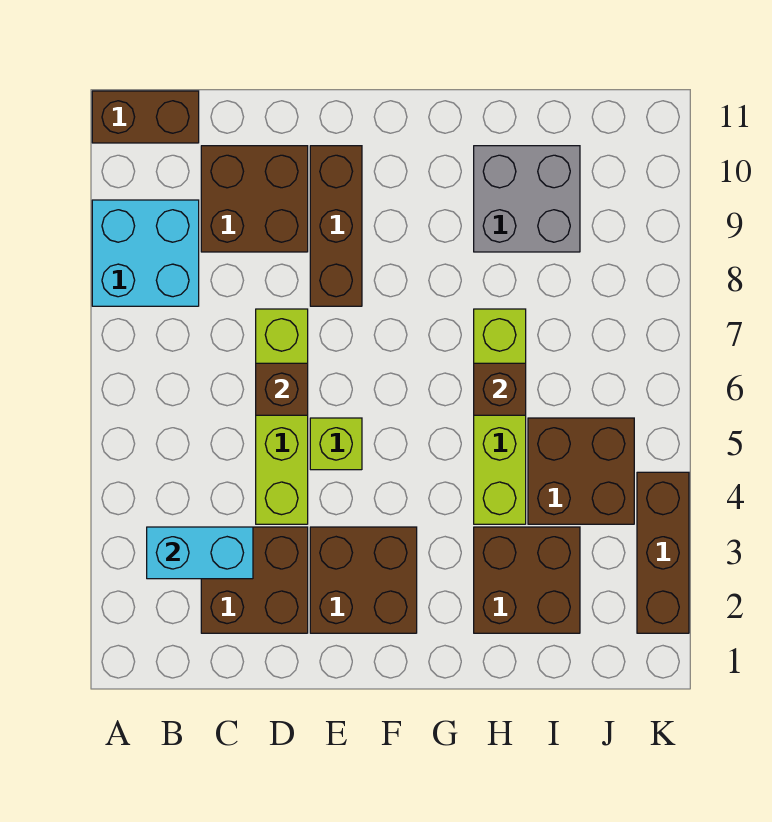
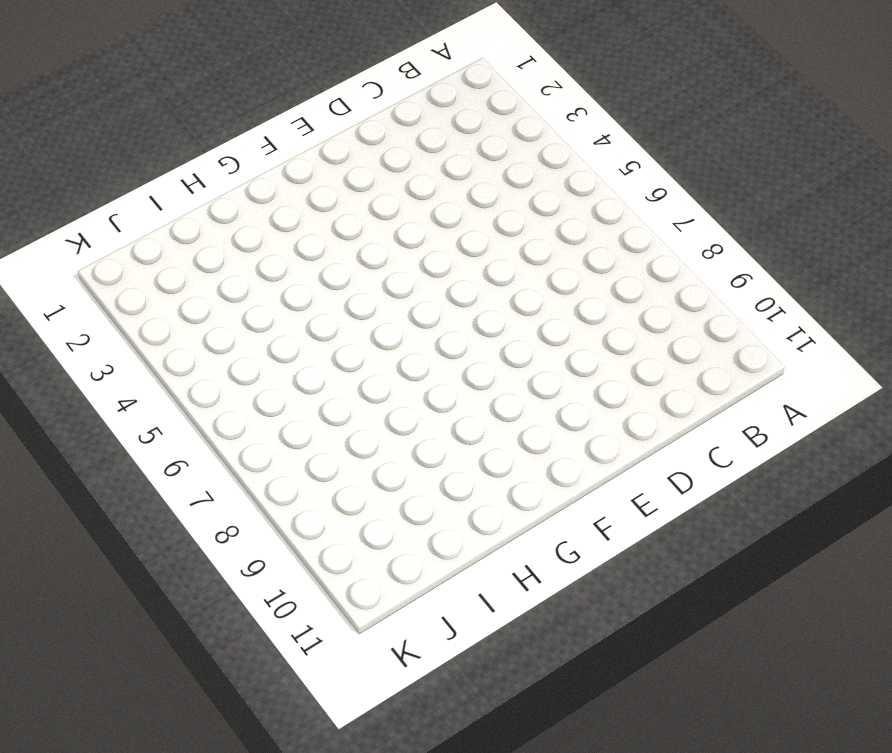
none -> cyan 2x2 brick [92,200,199,306]
none -> brown 1x2 brick [92,91,199,143]
none -> brown 2x2 brick [201,527,308,633]

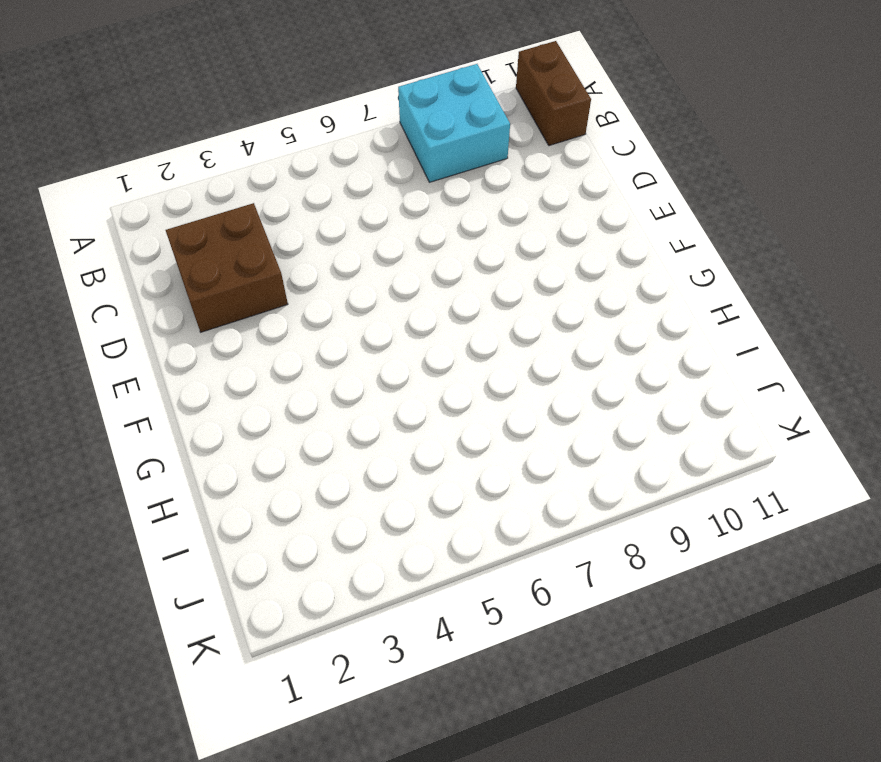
none -> brown 2x2 brick [201,146,308,252]
none -> lime 1x4 brick [256,309,308,524]
none -> brown 2x2 brick [310,527,417,633]

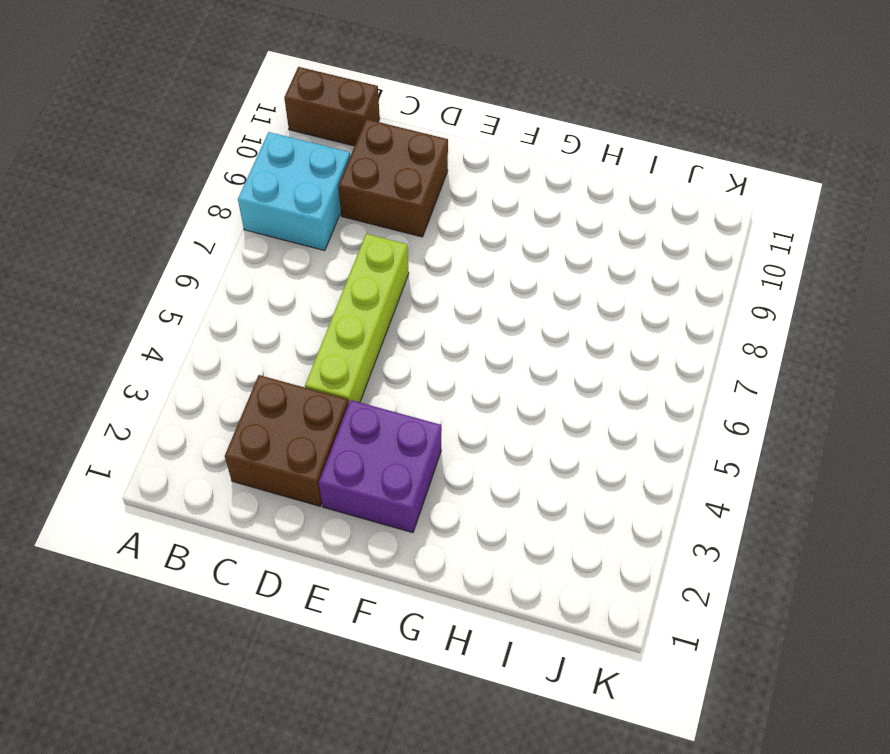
purple 2x2 brick [319,400,441,533] -> brown 2x2 brick [310,527,417,633]
none -> lime 1x1 brick [310,418,362,470]
none -> brown 1x3 brick [310,146,362,306]
none -> brown 2x2 brick [474,527,580,633]

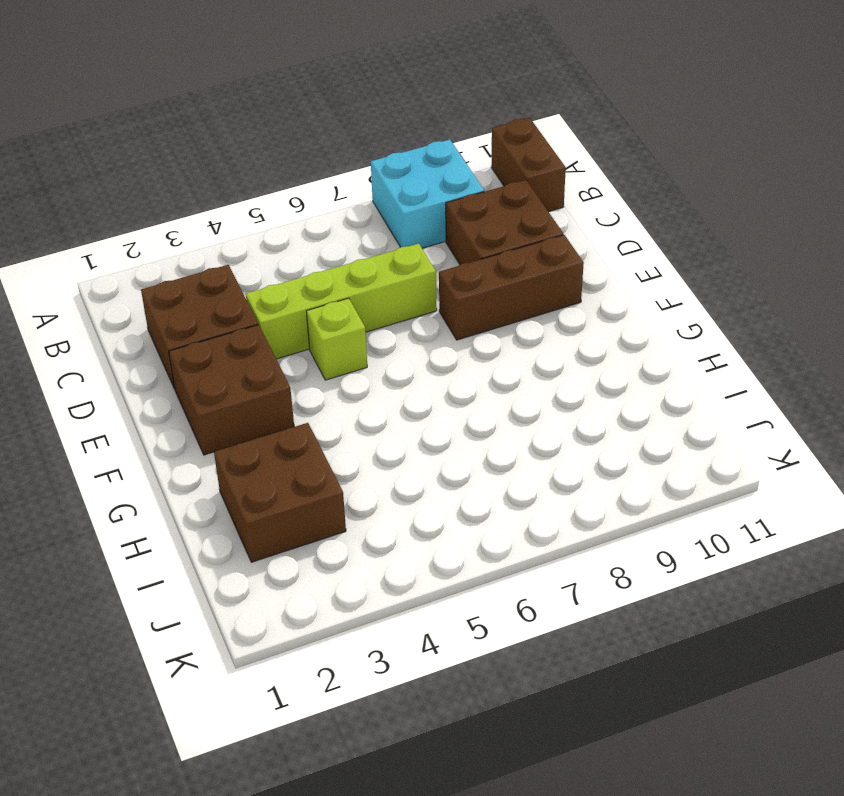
none -> lime 1x4 brick [474,309,526,524]
none -> grey 2x2 brick [474,146,580,252]
none -> brown 2x2 brick [528,418,634,524]

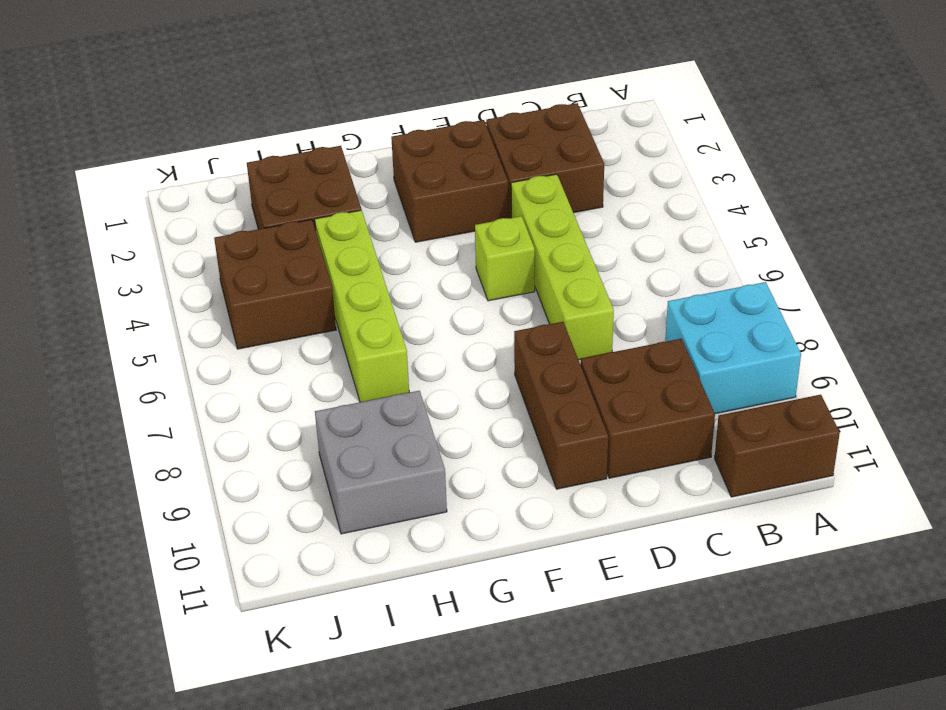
none -> brown 1x3 brick [637,472,689,633]
none -> cyan 1x2 brick [147,527,253,579]
none -> brown 1x1 brick [256,363,308,415]

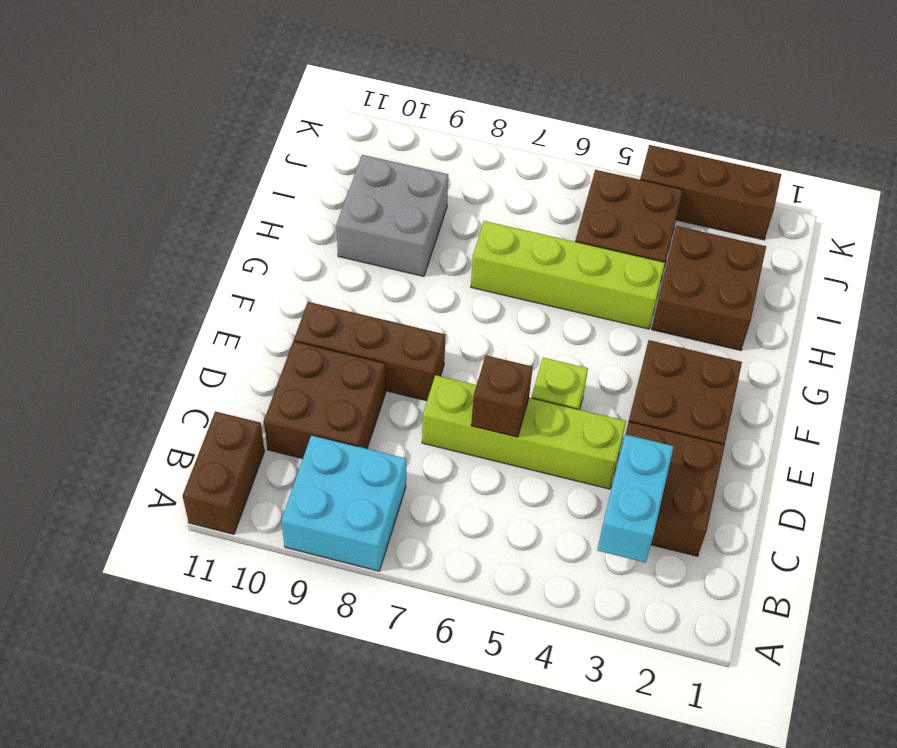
none -> brown 1x1 brick [474,363,526,415]

